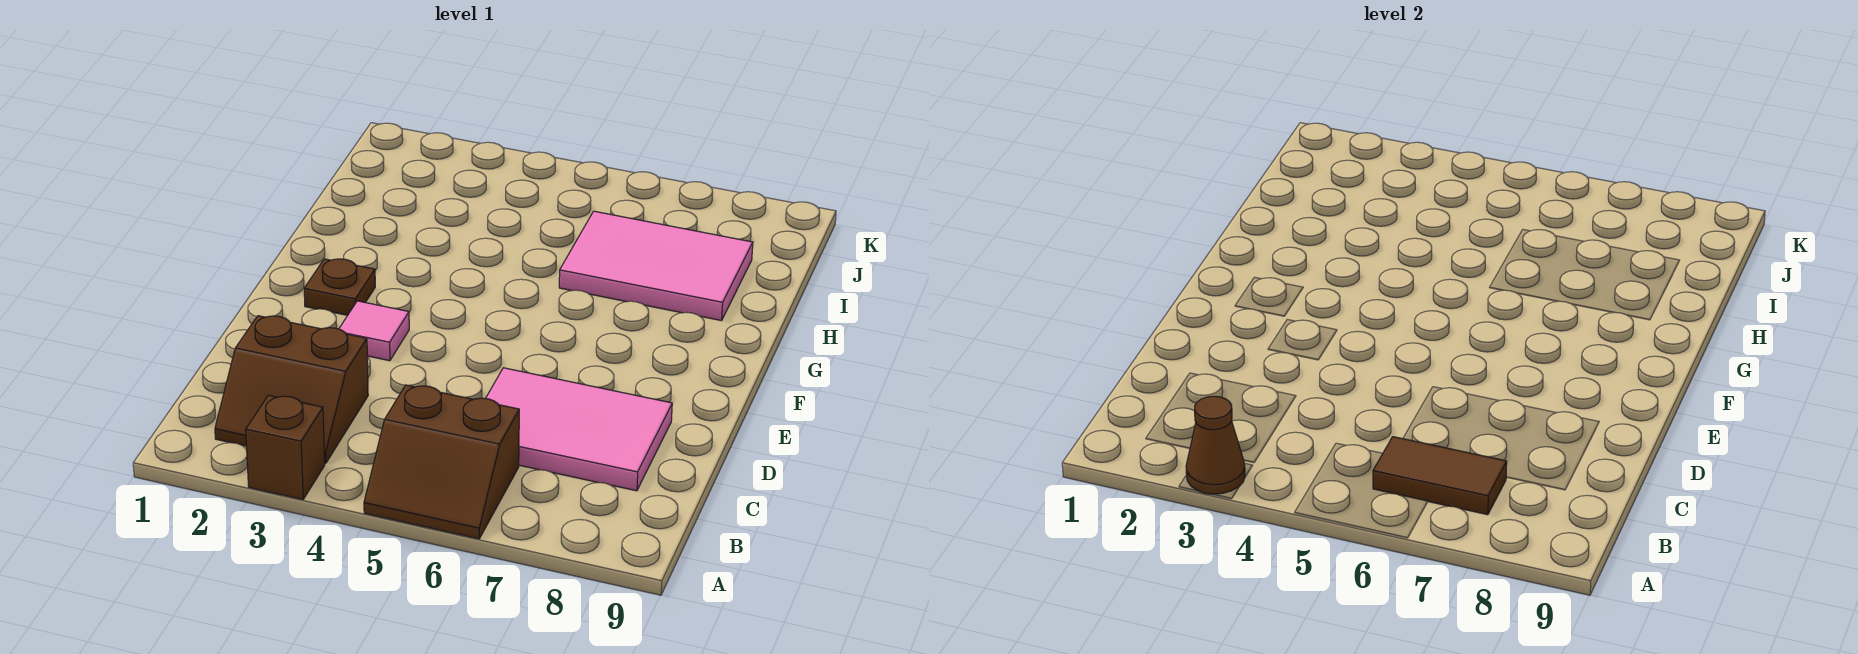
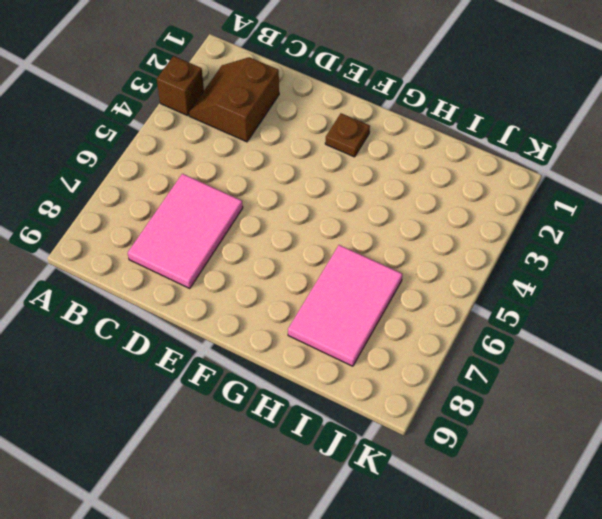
none -> brown 2x2 slope [364,385,519,539]
none -> pink 1x1 tile [339,301,409,361]

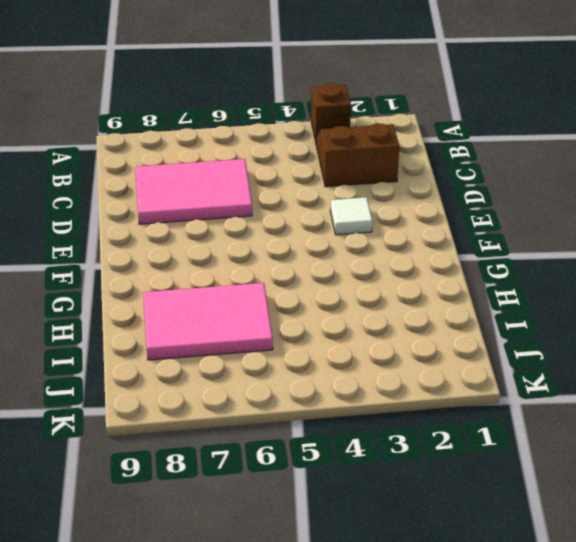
white 1x1 tile [330,197,373,235] -> pink 1x1 tile [339,301,409,361]
none -> brown 2x2 slope [364,385,519,539]
none -> brown 1x1 plate [304,259,375,315]

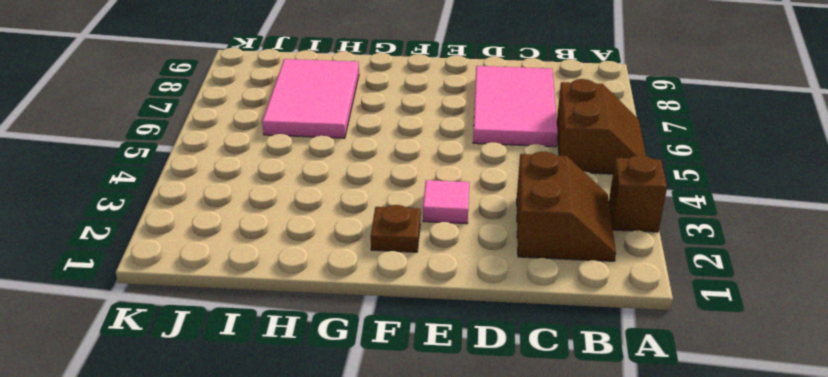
none -> brown 1x1 cone [1186,396,1245,494]
none -> brown 1x2 tile [1373,437,1507,515]

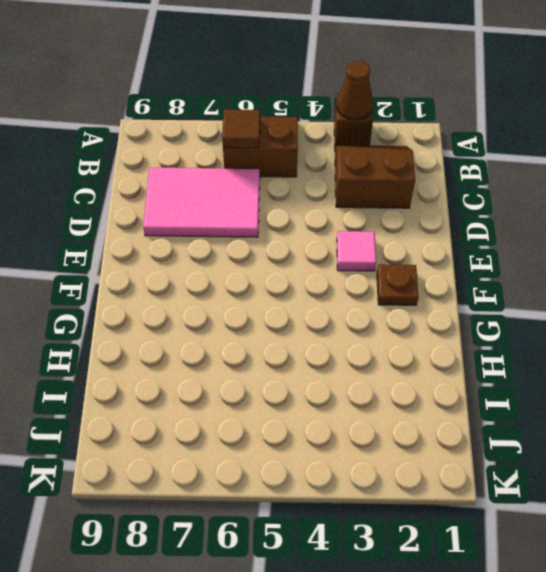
brown 1x1 tile [222,110,260,148] -> brown 1x2 tile [1373,437,1507,515]
none -> pink 2x3 tile [559,211,753,321]

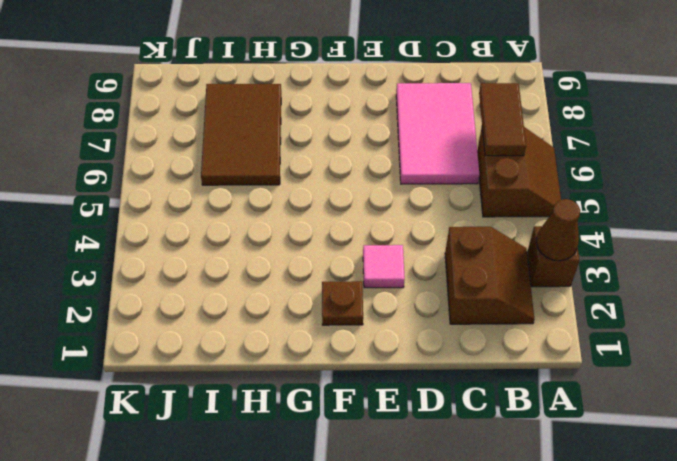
brown 2x3 tile [201,84,281,185] -> pink 2x3 tile [559,211,753,321]

